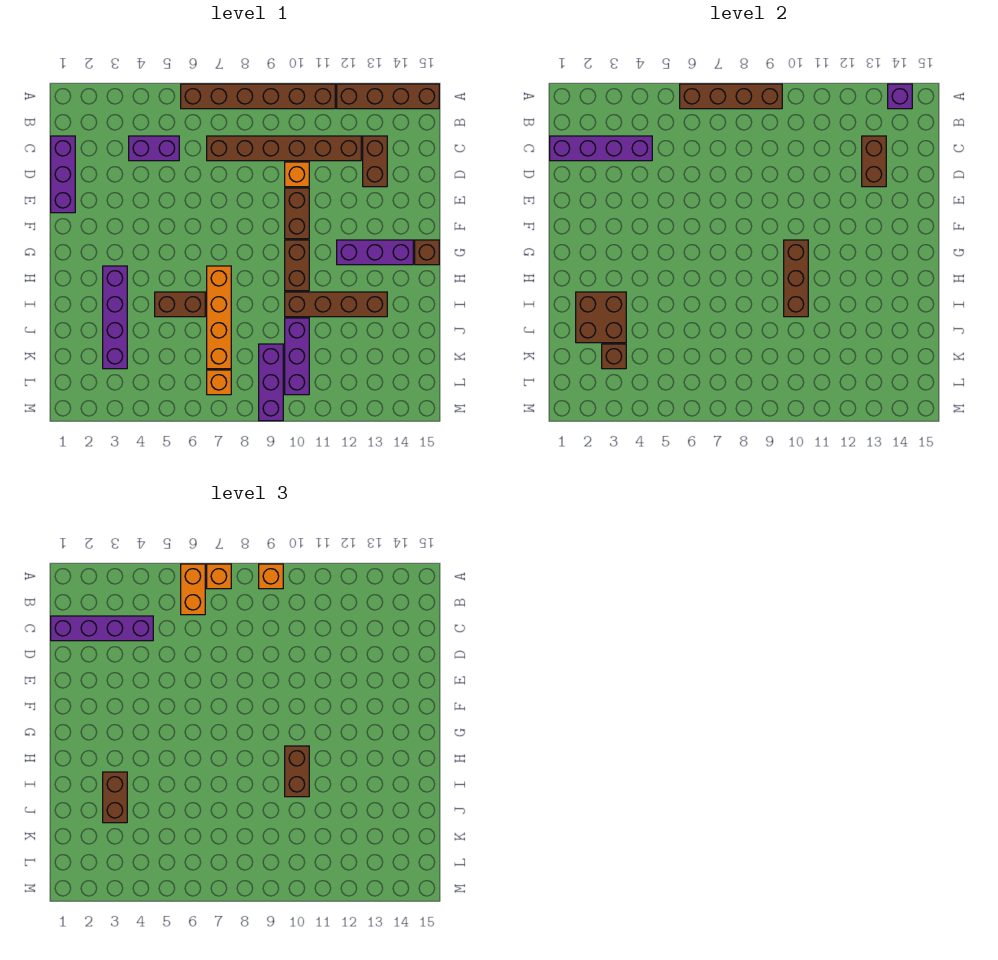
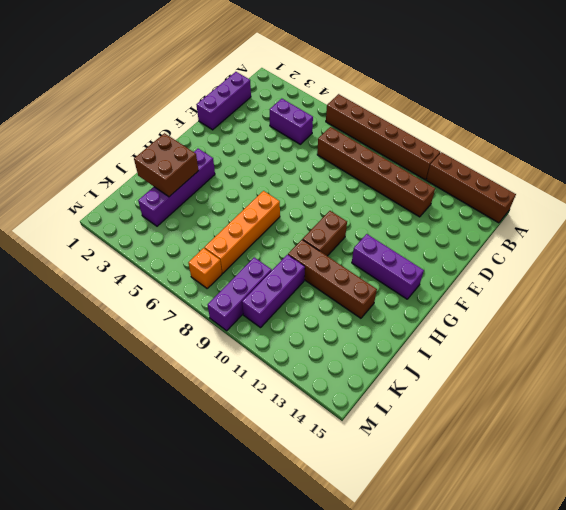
none -> brown 1x2 brick [363,136,387,187]
none -> orange 1x1 brick [285,162,309,187]
none -> brown 1x2 brick [285,188,309,239]
none -> brown 1x1 brick [415,240,439,265]

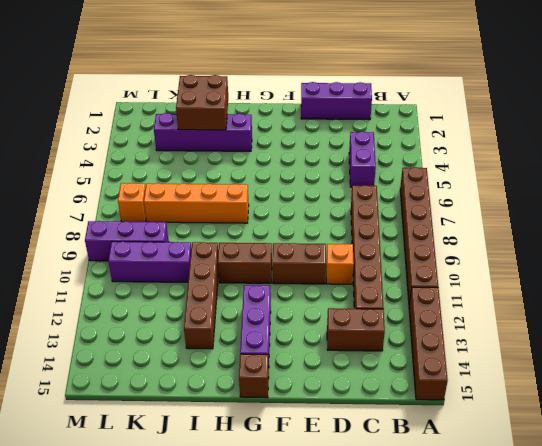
none -> brown 1x2 brick [155,292,205,317]
none -> brown 1x4 brick [680,84,782,109]
none -> purple 1x1 brick [888,84,912,109]
none -> purple 1x4 brick [550,136,652,161]

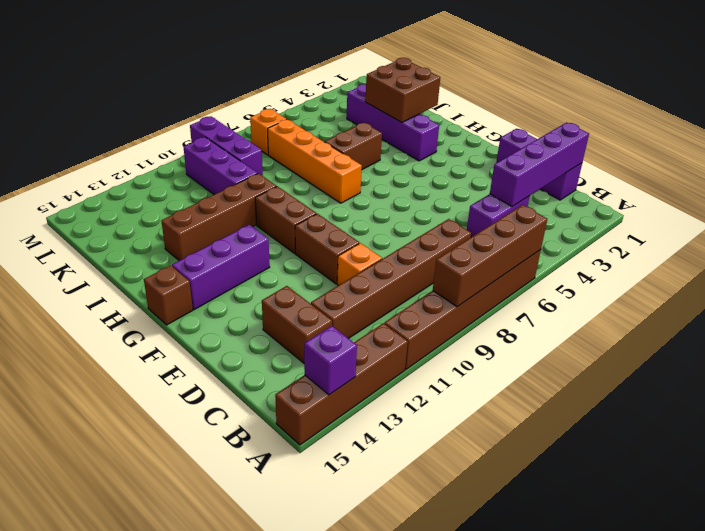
none -> brown 1x2 brick [862,136,886,187]
none -> brown 1x3 brick [784,240,808,317]
none -> brown 1x1 brick [602,344,626,369]
none -> orange 1x2 brick [181,564,205,615]

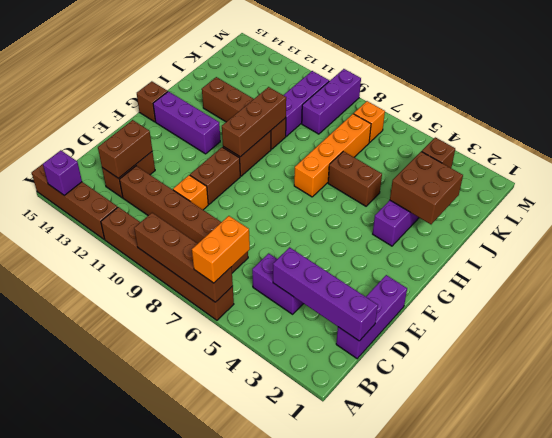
none -> orange 1x1 brick [207,564,231,589]
none -> orange 1x1 brick [259,564,283,589]
none -> purple 1x4 brick [51,616,153,641]
none -> brown 1x2 brick [285,746,309,797]

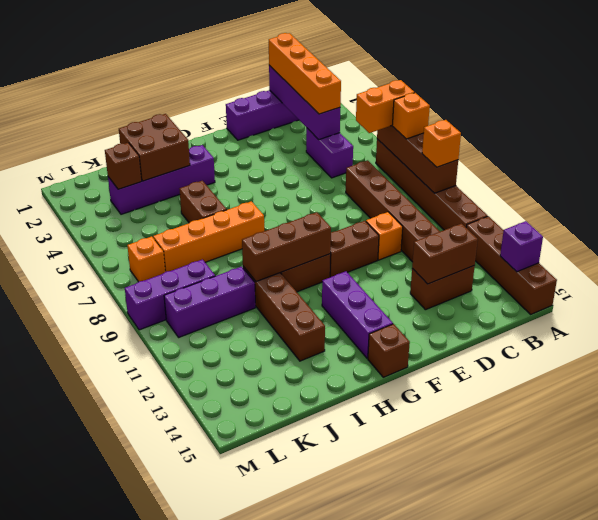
orange 1x4 brick [269,33,341,114] -> purple 1x4 brick [51,616,153,641]
none -> brown 1x2 brick [285,746,309,797]
none -> brown 1x2 brick [103,772,127,823]

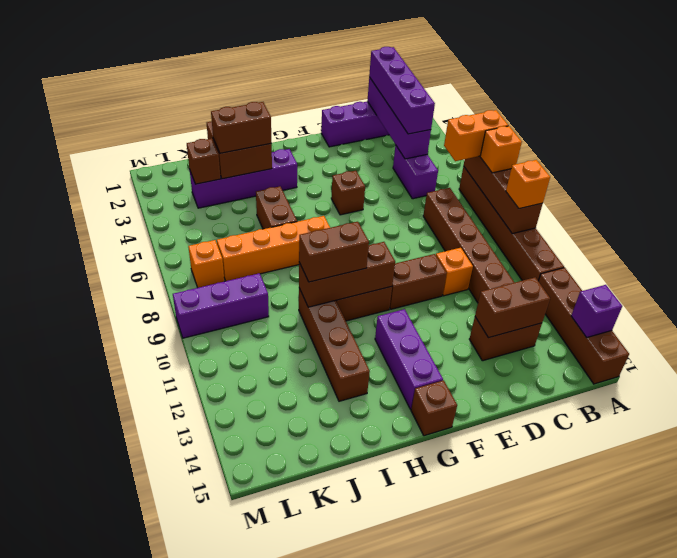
brown 1x1 brick [331,171,365,215] -> none
none -> purple 1x3 brick [285,318,309,395]

